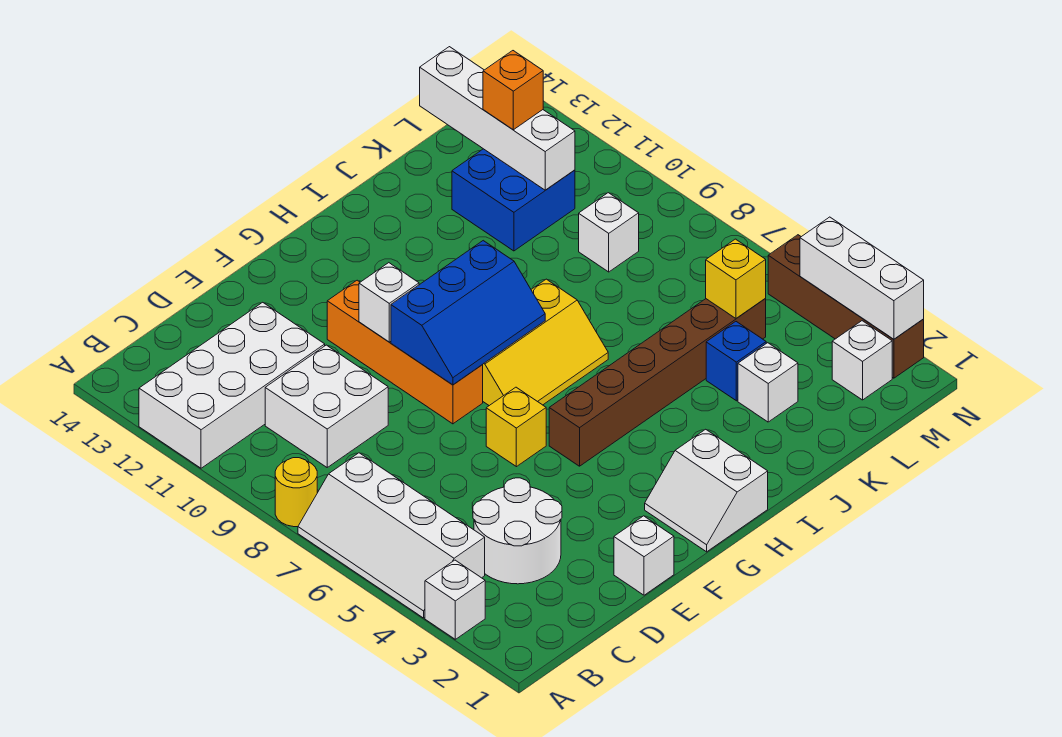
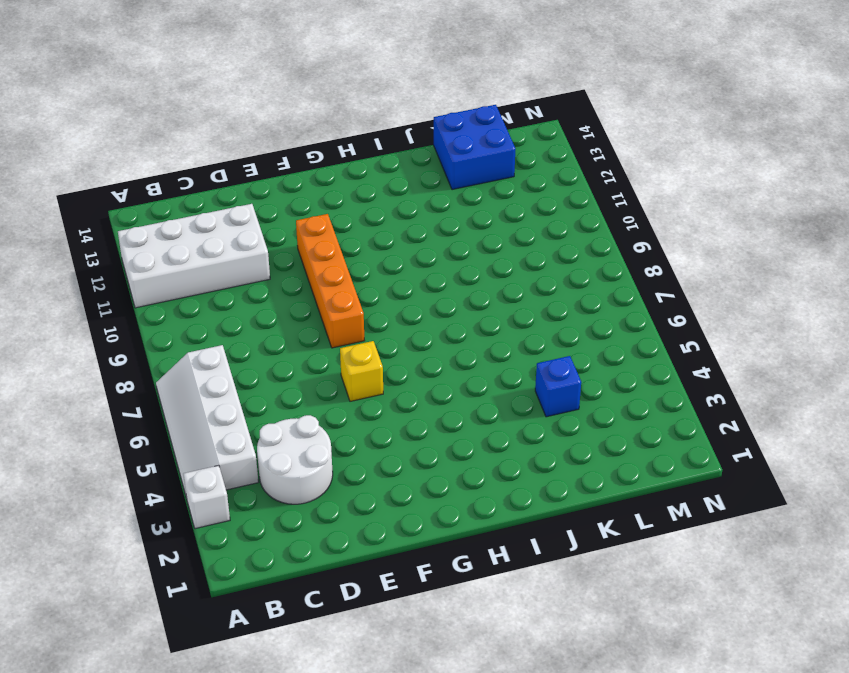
blue 2x2 brick [434,105,516,190] -> blue 2x2 brick moved to [452,149,575,251]
none -> yellow 1x1 round brick [275,458,317,527]
none -> white 2x2 brick [265,345,388,467]
none -> white 1x1 brick [614,516,674,595]

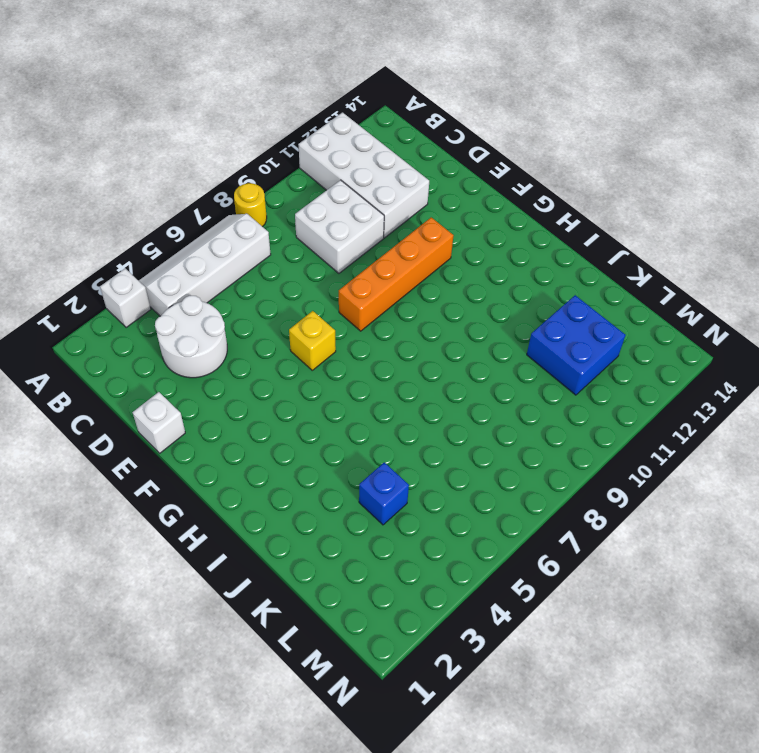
none -> white 2x2 slope [645,429,768,552]
none -> brown 1x6 brick [549,299,766,466]
none -> yellow 2x3 slope [483,279,608,406]

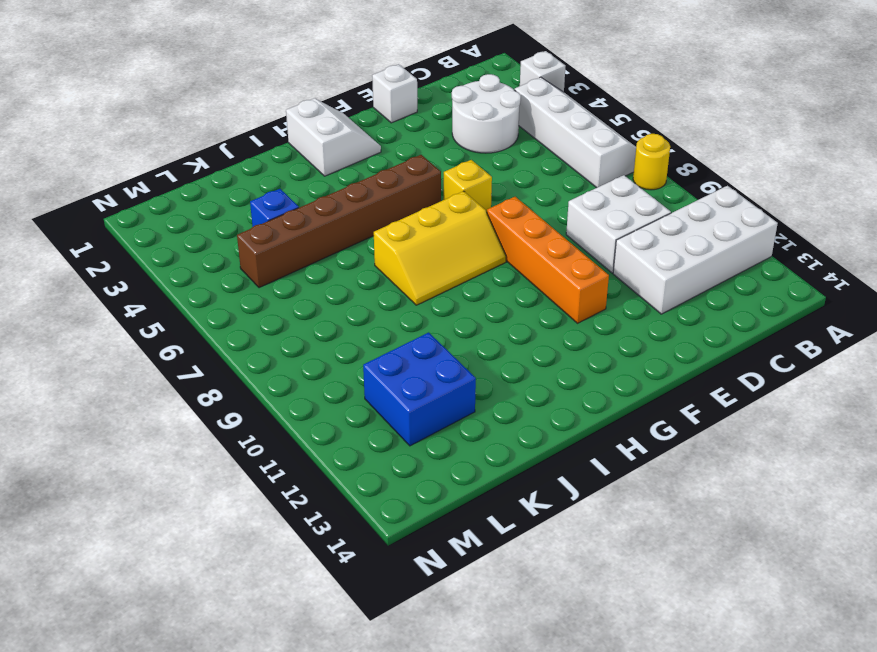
yellow 2x3 slope [374,191,506,305] -> yellow 2x3 slope turned to [483,279,608,406]
none -> white 1x1 brick [738,343,798,422]
none -> white 1x1 brick [579,193,639,272]
none -> white 1x1 brick [832,321,892,400]

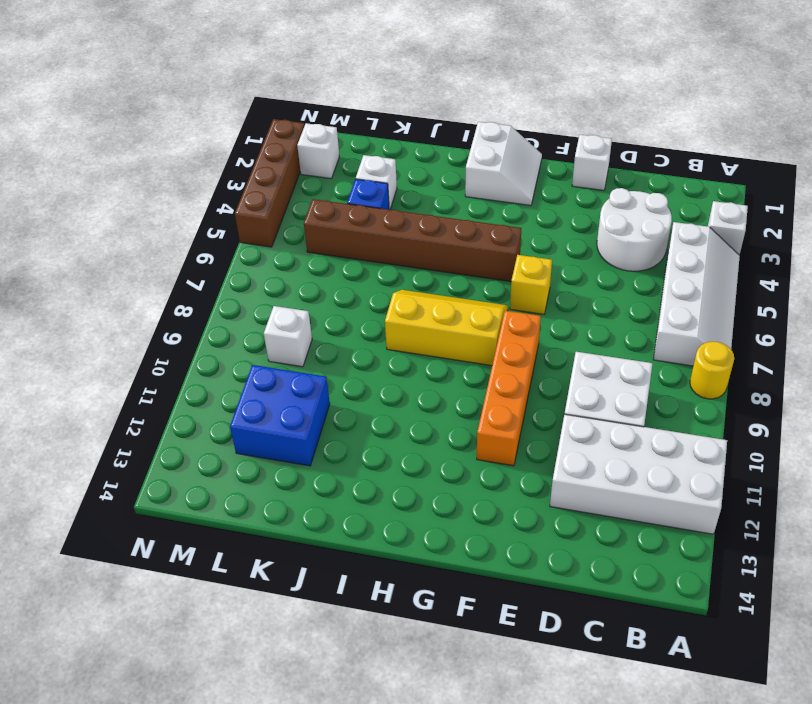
none -> blue 2x3 slope [391,241,545,385]
none -> white 1x1 brick [359,263,419,342]
none -> yellow 1x1 brick [706,239,766,318]

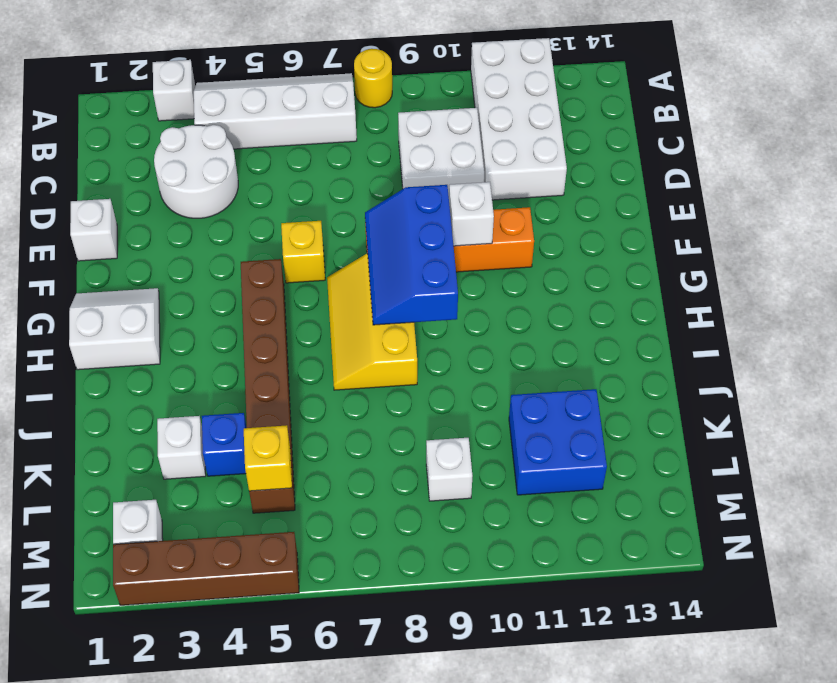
none -> white 1x4 brick [420,47,575,190]
none -> white 1x3 brick [800,217,924,339]
none -> orange 1x1 brick [483,51,543,130]

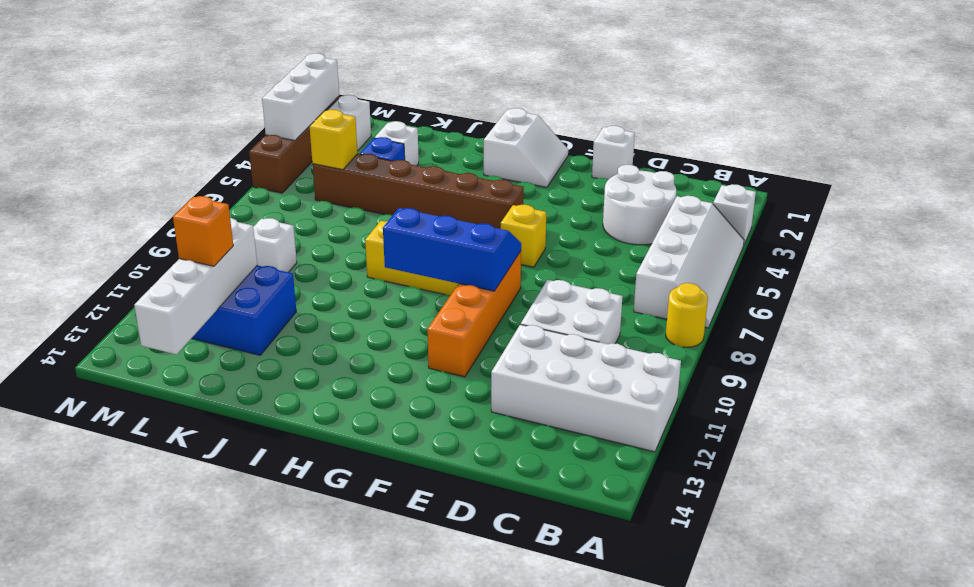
none -> white 1x1 brick [359,263,419,342]

